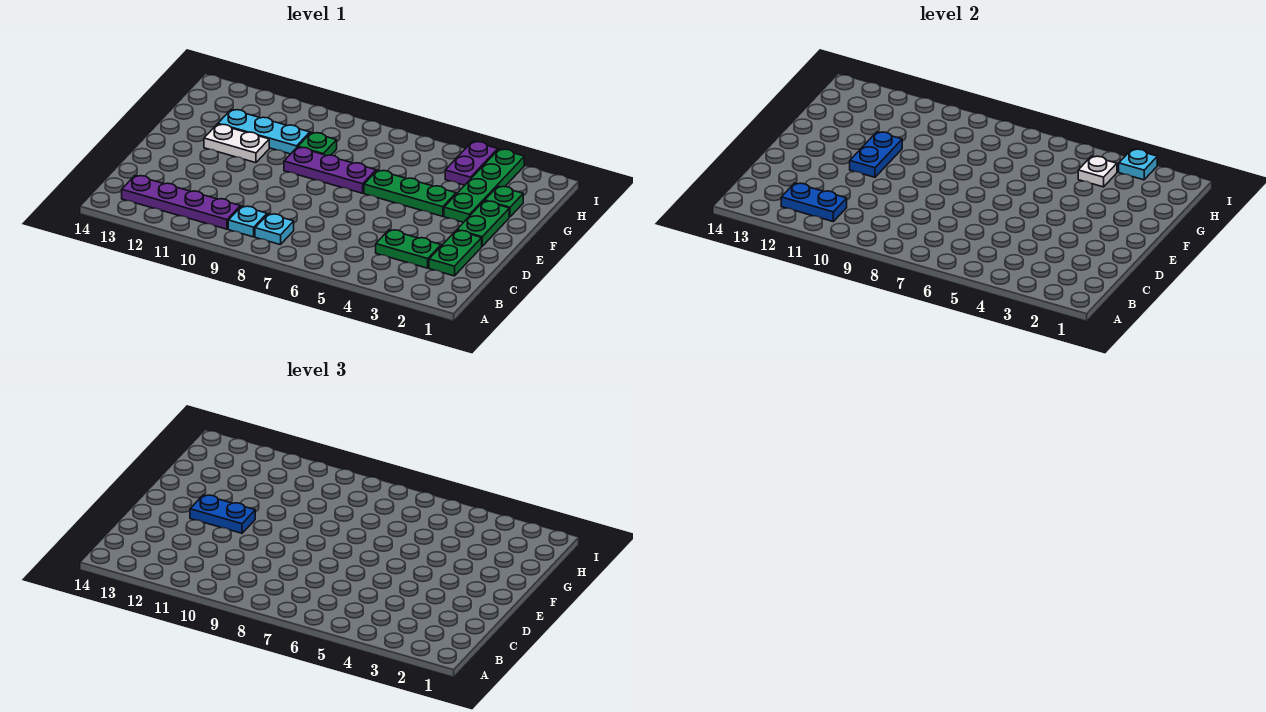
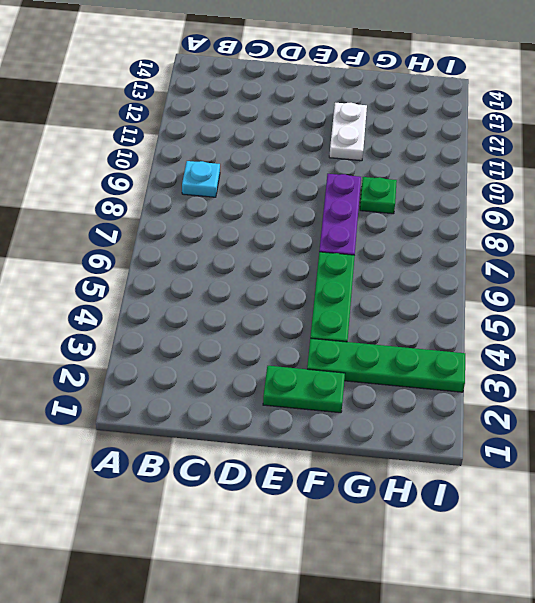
none -> cyan 1x1 plate [255,214,294,245]
none -> purple 1x4 plate [122,175,240,229]
none -> green 1x2 plate [429,230,482,276]

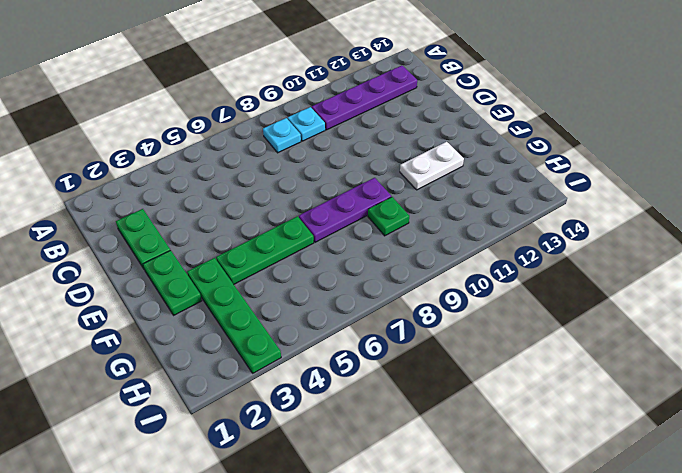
none -> green 1x2 plate [376,230,441,268]
none -> green 1x1 plate [485,186,523,217]
none -> cyan 1x3 plate [218,109,310,154]

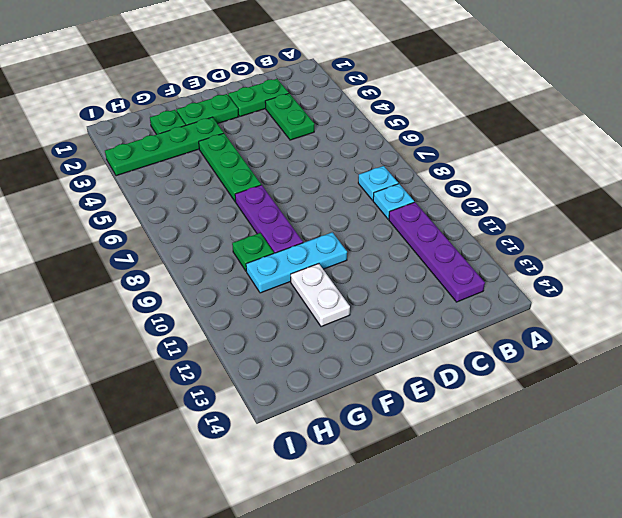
cyan 1x3 plate [246,232,347,293] -> cyan 1x3 plate turned to [218,109,310,154]
none -> purple 1x2 plate [445,141,498,185]
none -> blue 1x2 plate [781,183,847,221]
none -> blue 1x2 plate [850,132,902,177]

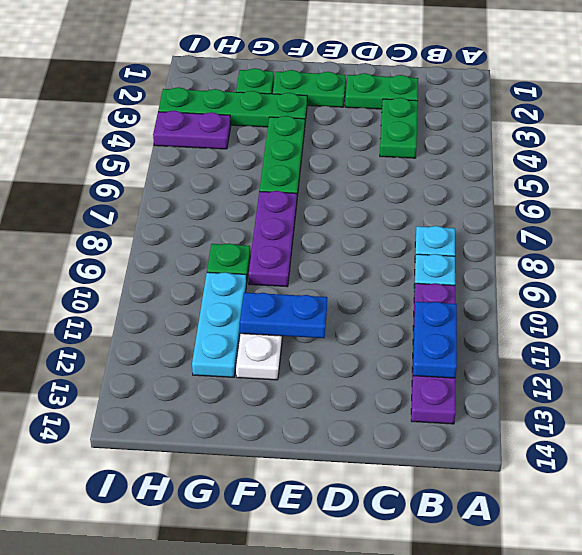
none -> white 1x1 plate [1078,156,1117,187]
none -> cyan 1x1 plate [1119,149,1157,180]
none -> blue 1x2 plate [190,495,255,533]

